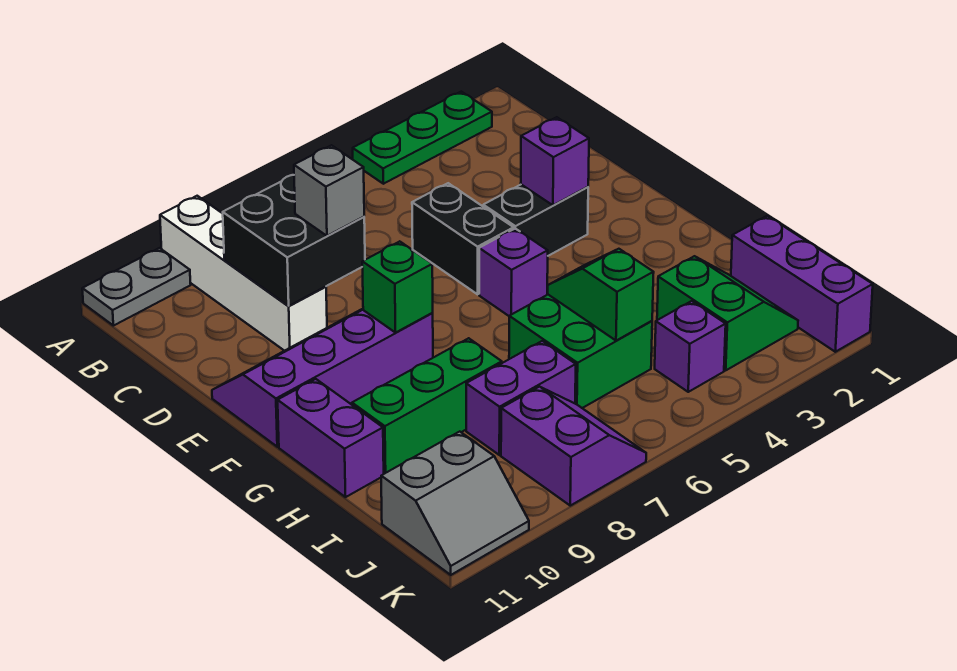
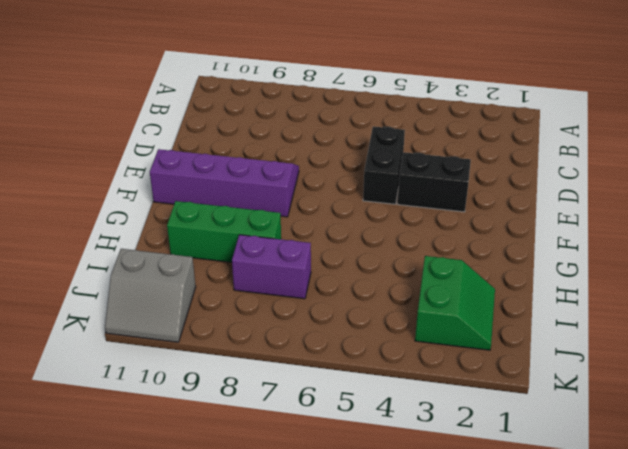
none -> green 1x3 plate [353,92,492,184]
none -> white 1x4 brick [160,196,327,351]
none -> grey 1x2 plate [82,248,191,326]

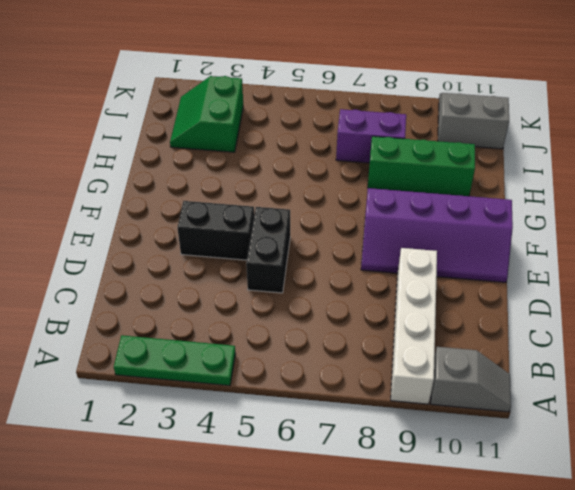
grey 1x2 slope [431,347,511,412] -> grey 1x2 plate [82,248,191,326]
none -> purple 1x1 brick [479,229,548,316]
none -> purple 1x2 brick [278,379,384,497]
none -> green 2x2 brick [509,295,652,408]

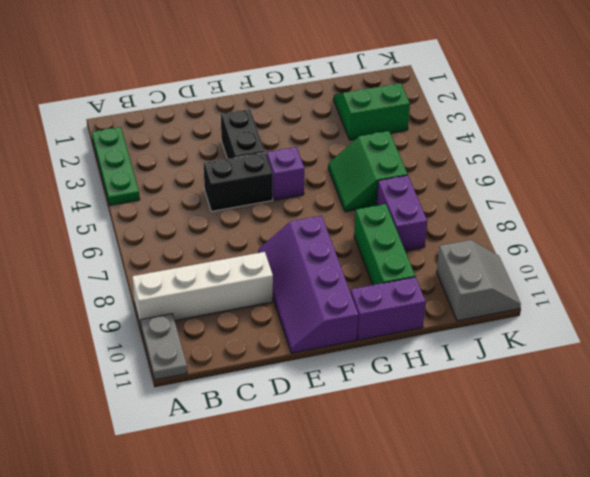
green 2x2 slope [328,131,408,212] -> green 2x2 brick [509,295,652,408]
none -> purple 1x3 brick [731,216,873,352]
none -> purple 1x1 brick [655,301,726,392]
none -> purple 2x2 slope [501,387,646,506]

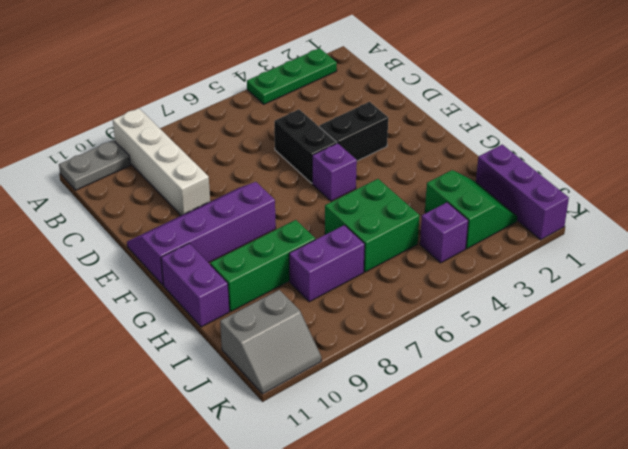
none -> purple 2x2 slope [501,387,646,506]
none -> black 2x2 brick [223,175,365,306]
none -> purple 1x1 brick [521,117,589,205]

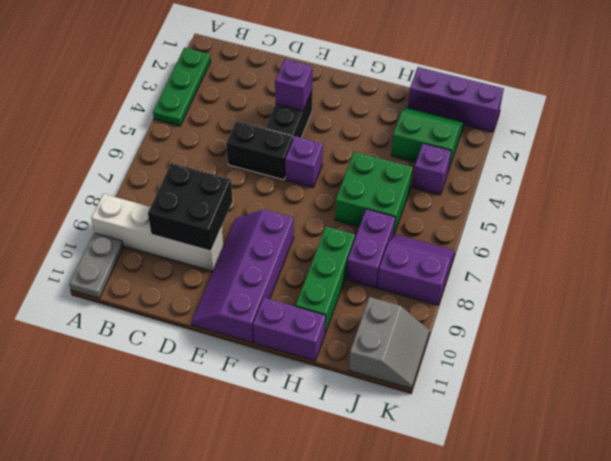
none -> green 1x1 brick [362,241,433,333]
none -> green 1x2 slope [548,249,654,341]
none -> grey 1x1 brick [294,145,364,236]

